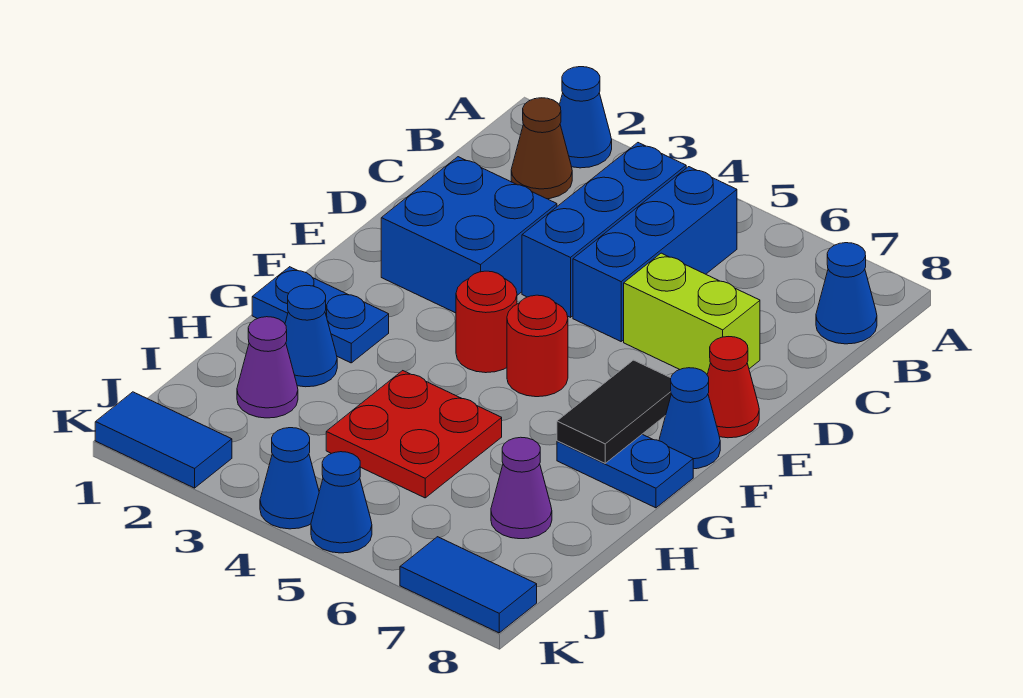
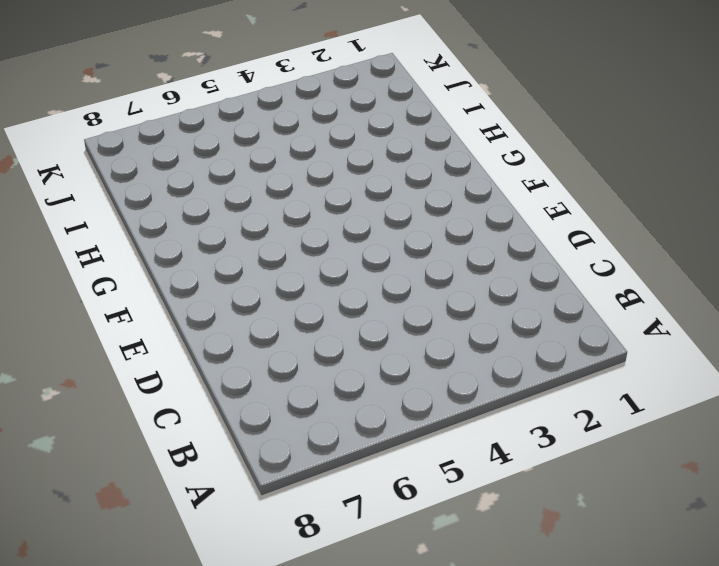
none -> blue 1x1 cone [560,67,612,168]
none -> brown 1x1 cone [511,98,572,199]
none -> blue 1x3 brick [522,143,686,317]

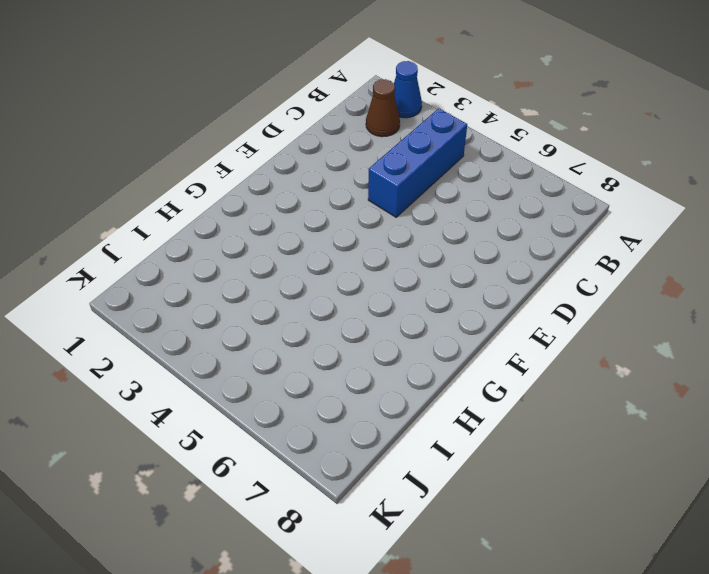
none -> blue 1x3 brick [573,167,737,341]
none -> blue 1x1 cone [816,243,877,344]
none -> blue 2x2 brick [381,157,557,313]

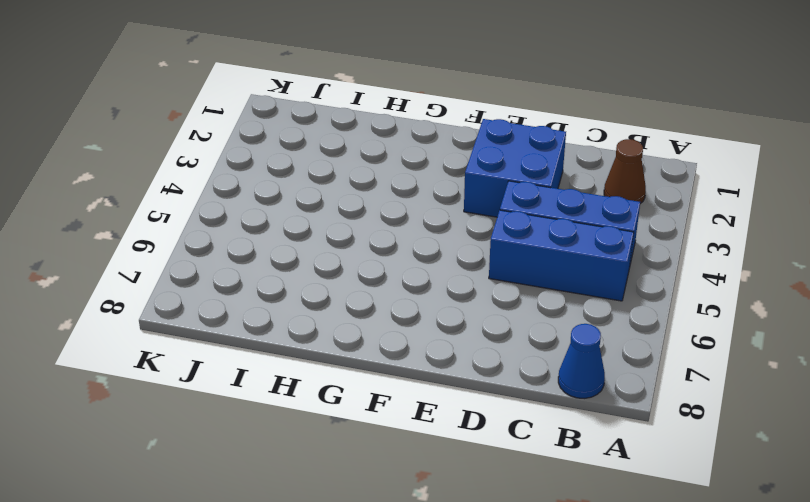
none -> blue 1x1 cone [560,67,612,168]
none -> lime 1x2 brick [624,253,760,374]
none -> red 1x1 cone [707,337,759,438]

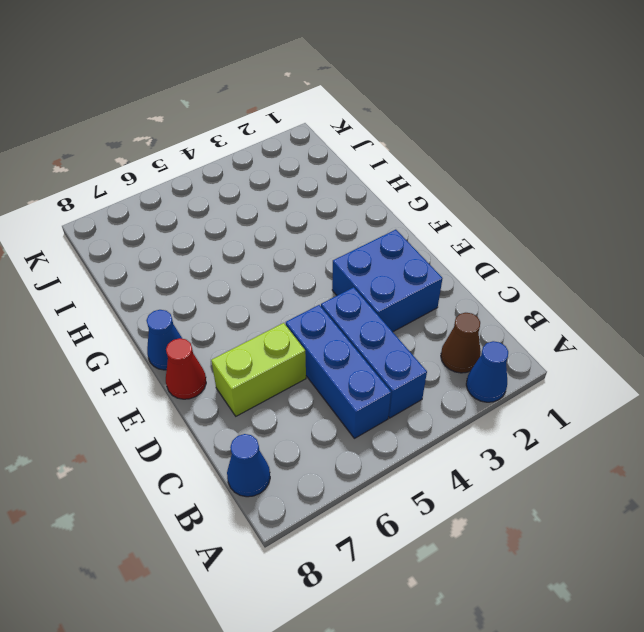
none -> red 1x1 round brick [456,271,517,373]
none -> red 1x1 round brick [507,295,568,397]
none -> blue 1x2 plate [252,267,389,363]

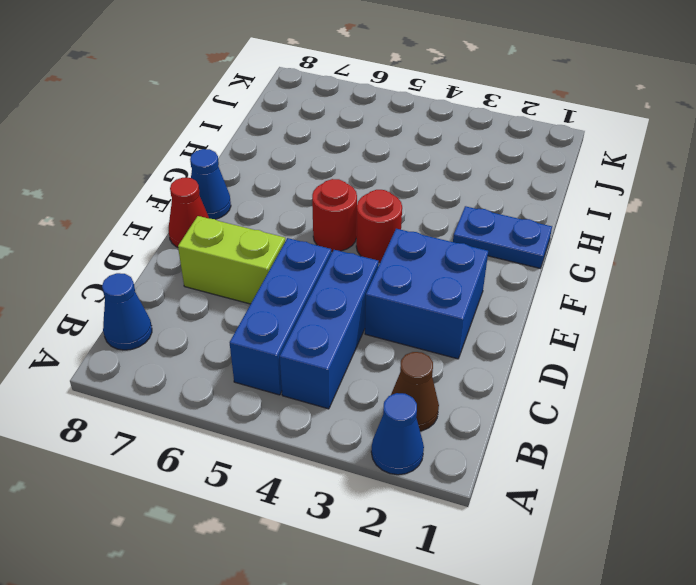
none -> blue 1x2 plate [557,434,693,508]
none -> blue 1x1 cone [285,286,337,387]
none -> red 2x2 plate [326,371,502,498]

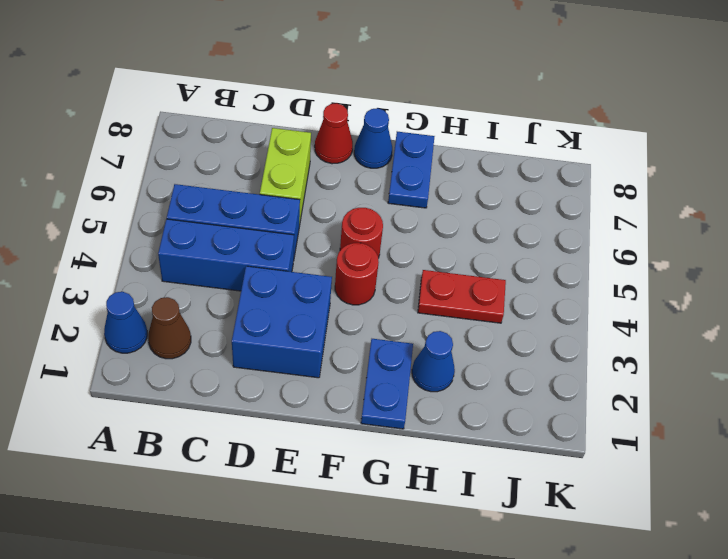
red 1x2 plate [418,270,506,323] -> red 2x2 plate [326,371,502,498]
none -> blue 1x1 cone [816,243,877,344]
none -> purple 1x1 cone [237,317,298,418]
none -> purple 1x1 cone [491,437,552,539]

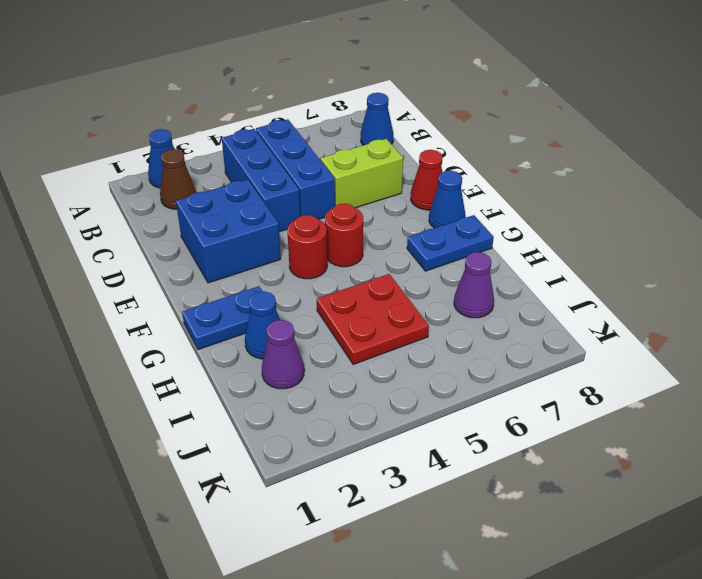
none -> blue 1x2 tile [95,392,232,488]
none -> blue 1x1 cone [260,428,319,529]
none -> blue 1x1 cone [311,452,372,553]

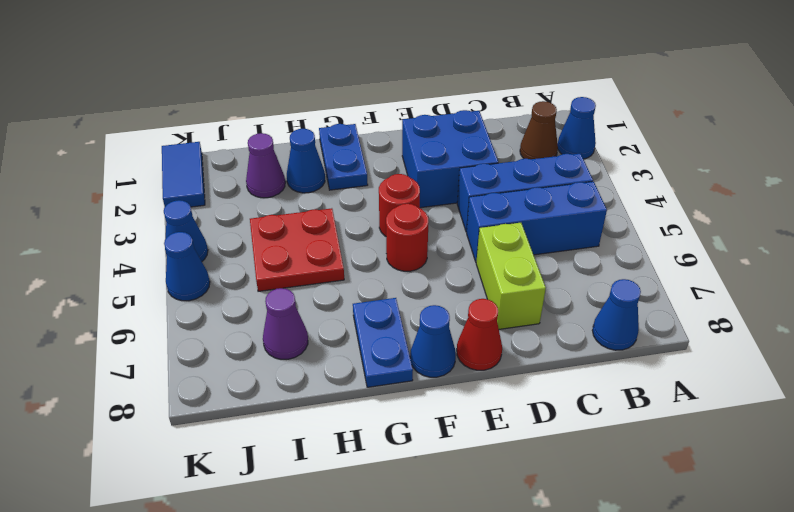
none -> blue 1x2 tile [400,537,537,633]
none -> black 1x2 tile [557,360,671,463]

